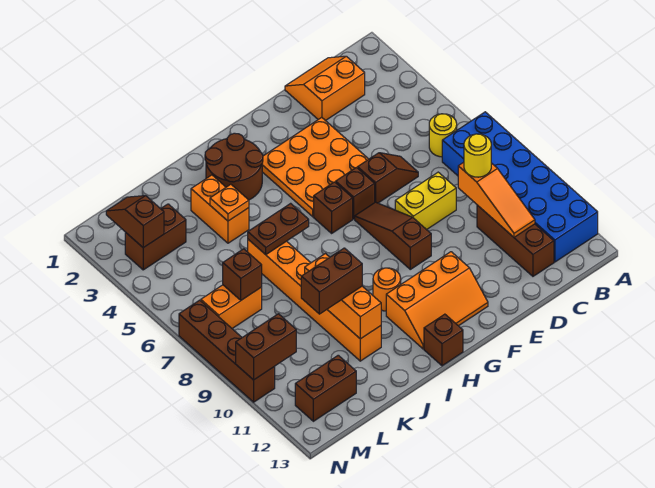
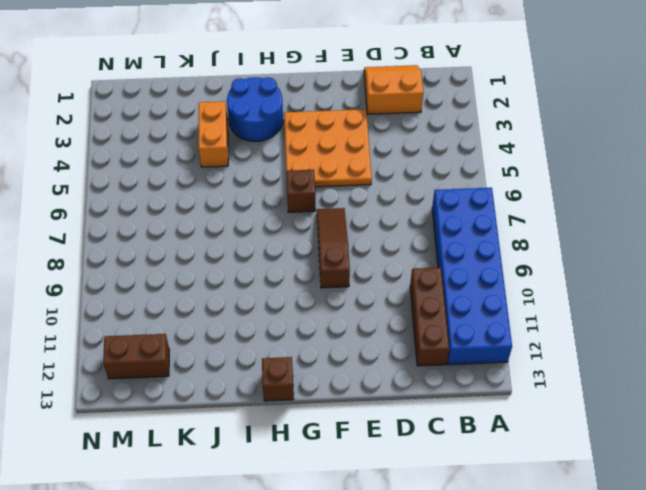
blue 2x2 round brick [227,77,283,142] -> brown 2x2 round brick [205,133,263,200]
none -> yellow 1x1 round brick [429,114,457,157]
none -> brown 1x2 slope [358,153,418,203]
none -> yellow 1x2 brick [395,172,456,230]

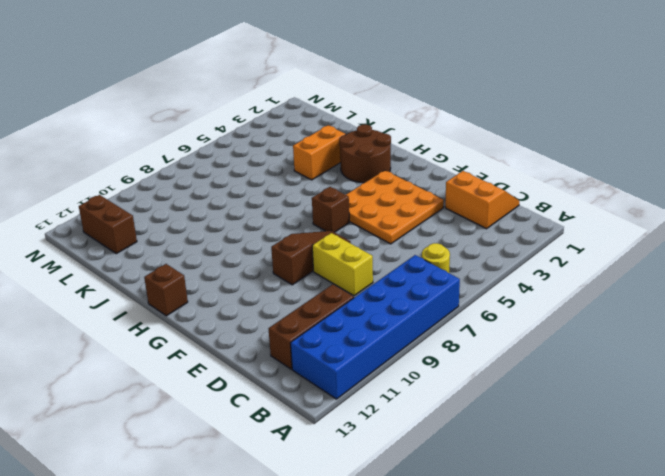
none -> brown 1x2 slope [358,153,418,203]
none -> brown 1x1 brick [336,168,375,219]
none -> orange 2x3 slope [386,252,488,349]

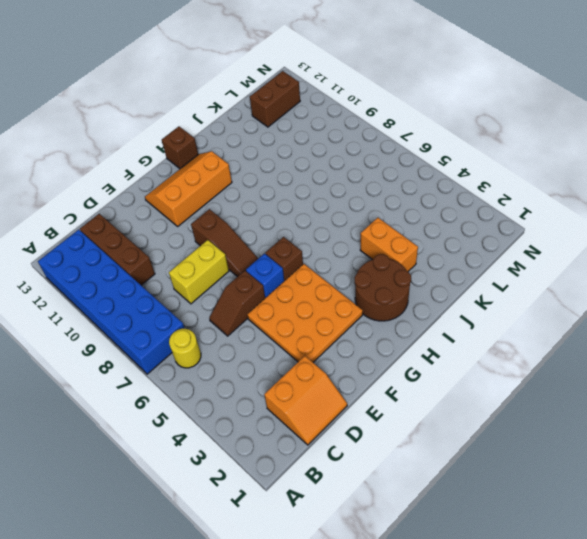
blue 1x1 brick [246,254,284,298] -> brown 1x1 brick [336,168,375,219]
none -> orange 1x1 round brick [373,268,401,311]
none -> orange 1x6 brick [248,239,381,361]
none -> brown 1x2 brick [125,204,186,270]

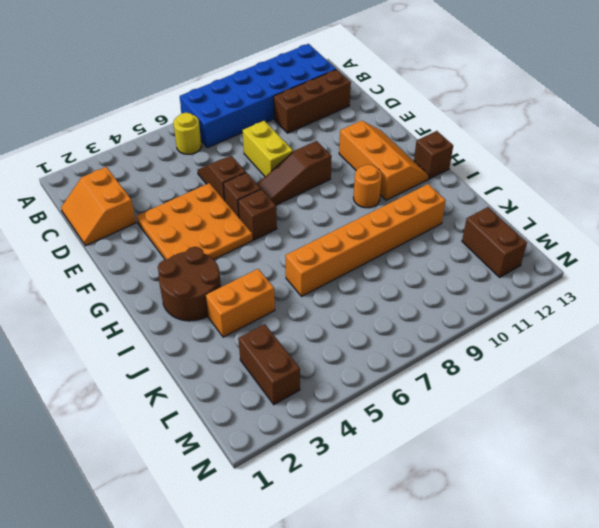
none -> orange 1x2 brick [201,285,262,328]
none -> brown 1x4 brick [179,300,275,402]
none -> orange 1x3 slope [458,162,535,237]

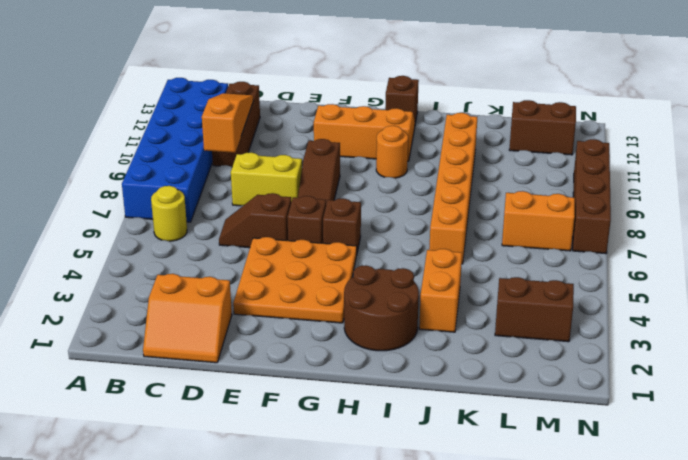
none -> brown 1x2 plate [248,203,309,255]
none -> orange 1x1 plate [210,184,249,221]
none -> orange 1x3 brick [305,254,381,339]

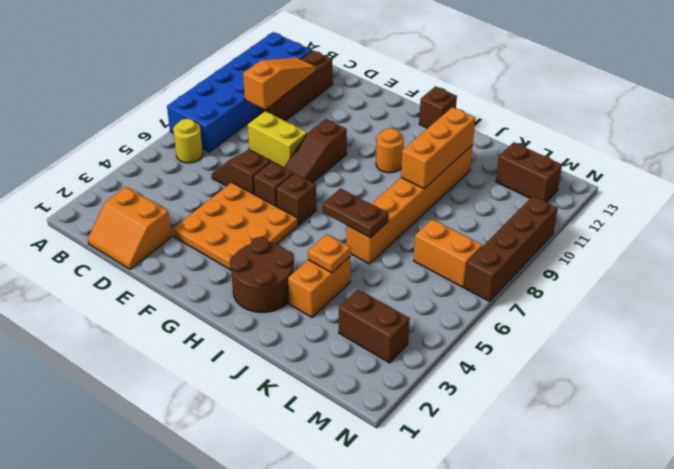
none -> orange 2x3 slope [386,252,488,349]
none -> brown 1x1 brick [223,249,262,300]
none -> brown 1x2 slope [106,196,164,248]

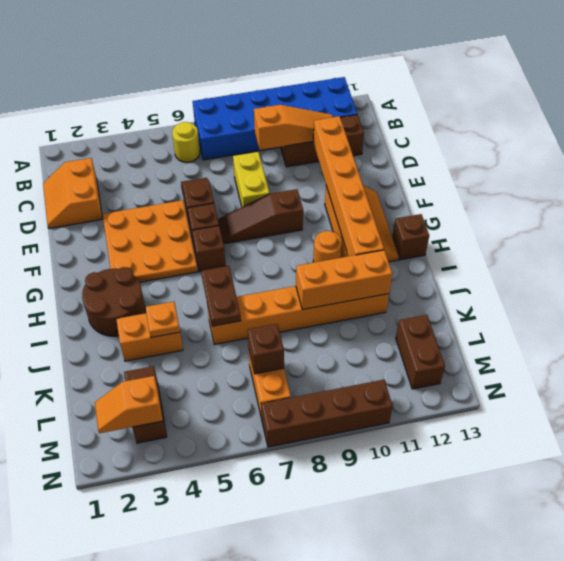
orange 1x6 brick [313,116,384,256] -> none
orange 1x2 slope [95,376,163,433] -> brown 1x2 slope [106,196,164,248]
none -> brown 1x2 brick [236,314,296,380]
none -> yellow 1x1 round brick [464,134,491,177]
none -> brown 1x2 brick [301,248,362,314]

